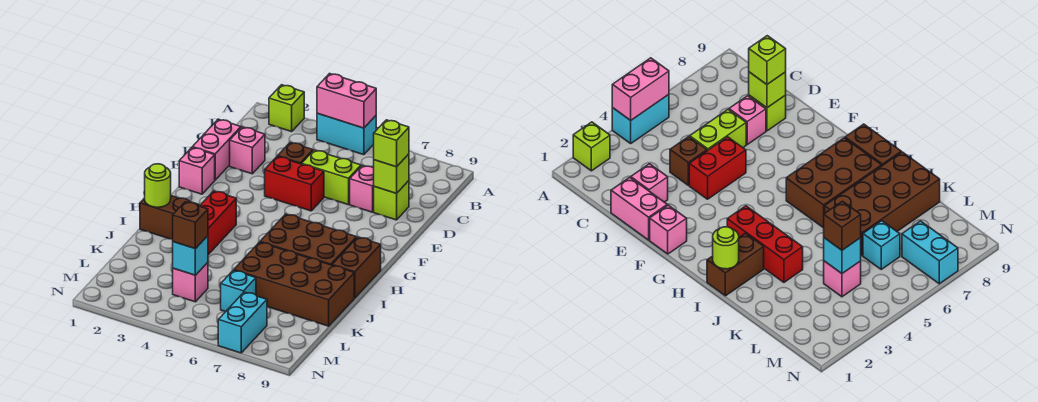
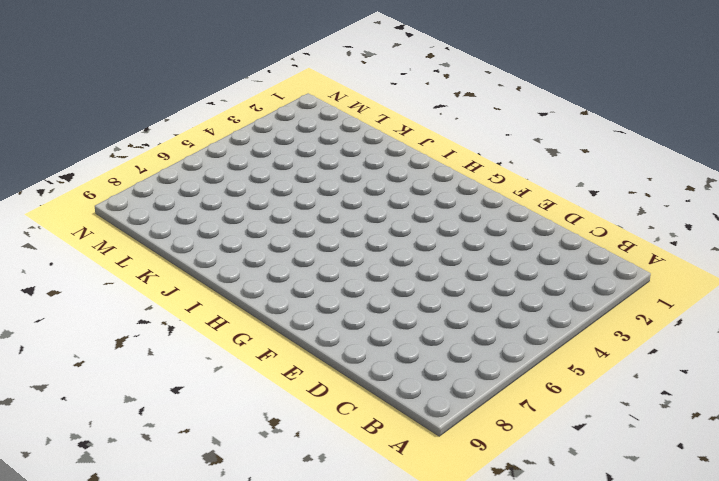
none -> lime 1x1 brick [269,85,304,132]
none -> cyan 1x2 brick [317,113,376,155]
none -> pink 1x2 brick [192,119,241,180]

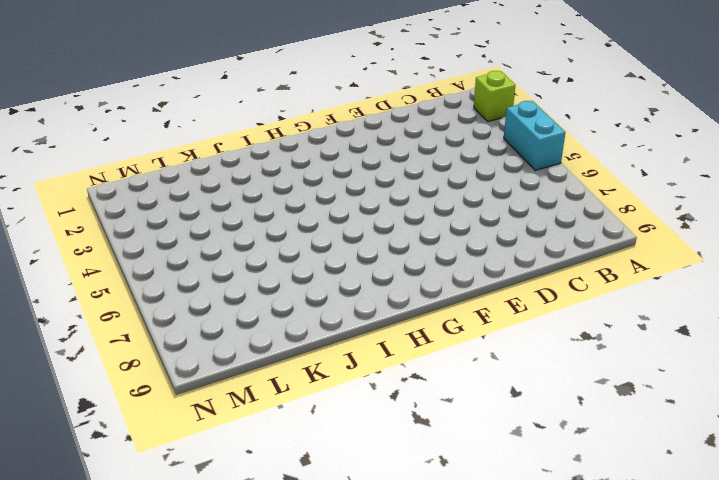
none -> pink 1x2 brick [192,119,241,180]
none -> pink 1x1 brick [230,127,265,174]
none -> brown 1x1 brick [278,142,313,164]

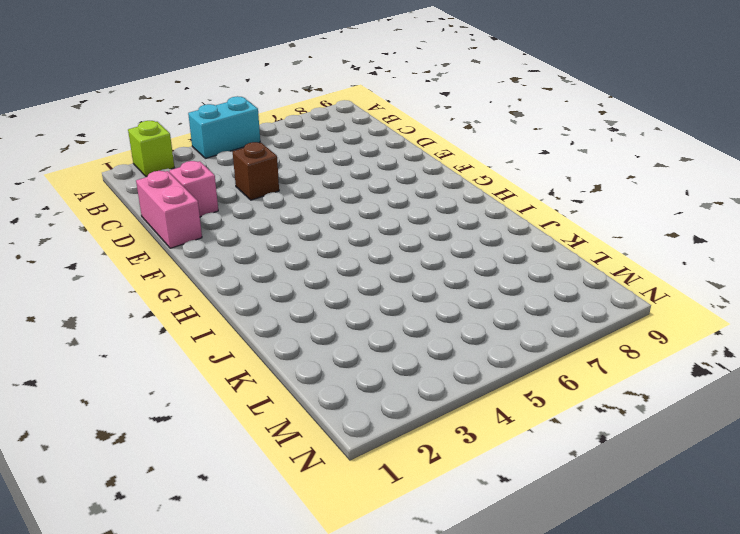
none -> lime 1x2 brick [302,150,361,205]
none -> pink 1x1 brick [350,165,374,212]
none -> lime 1x1 brick [374,181,409,220]

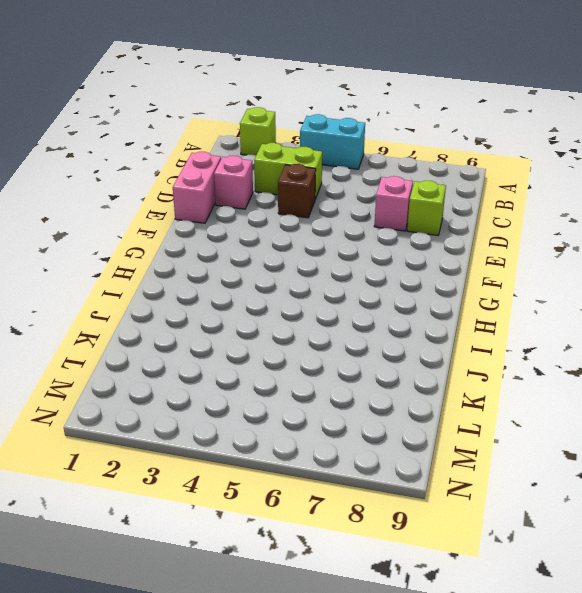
lime 1x2 brick [254,143,322,199] -> lime 1x2 brick moved to [302,150,361,205]
none -> red 1x2 brick [265,156,324,211]
none -> pink 1x1 brick [179,148,215,194]
none -> red 1x3 brick [200,191,236,255]

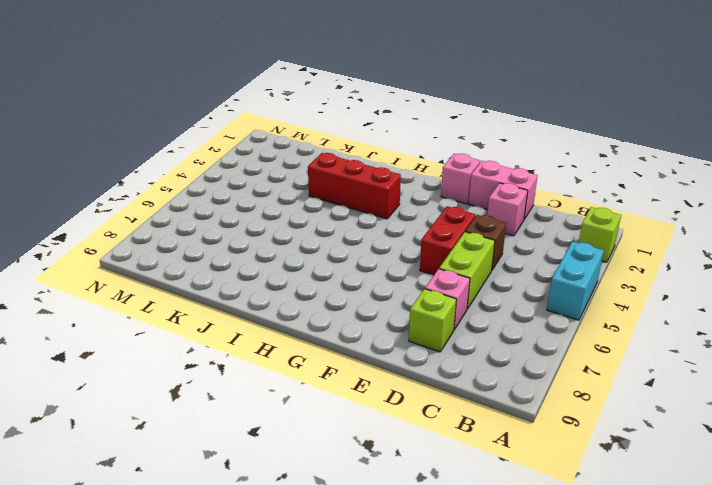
none -> brown 2x3 brick [260,214,357,265]
none -> brown 1x2 brick [332,237,381,298]
none -> brown 1x2 brick [140,196,199,239]

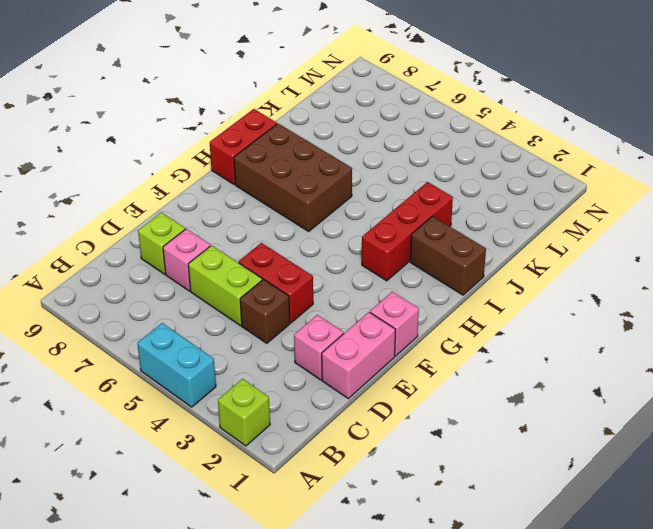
red 1x2 brick [210,109,277,185] -> brown 1x2 brick [332,237,381,298]
none -> brown 2x4 brick [234,242,354,326]
none -> pink 1x1 brick [173,262,208,302]
none -> cyan 1x1 brick [221,270,256,312]

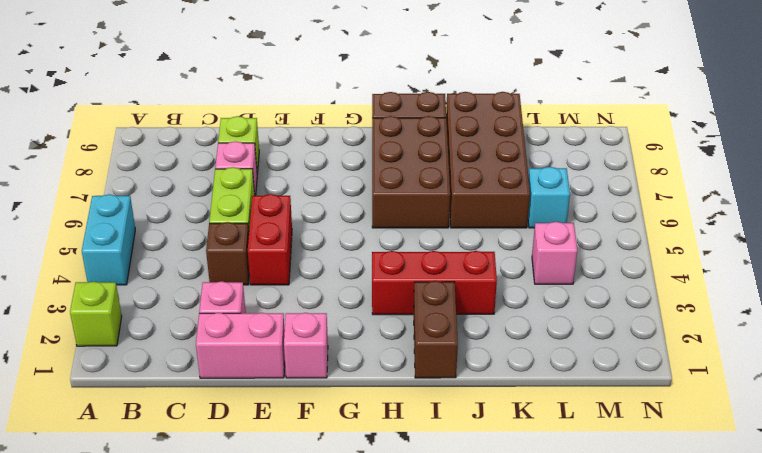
none -> cyan 1x2 brick [218,292,267,353]
none -> pink 1x2 brick [317,74,376,128]
none -> lime 1x1 brick [374,154,409,193]

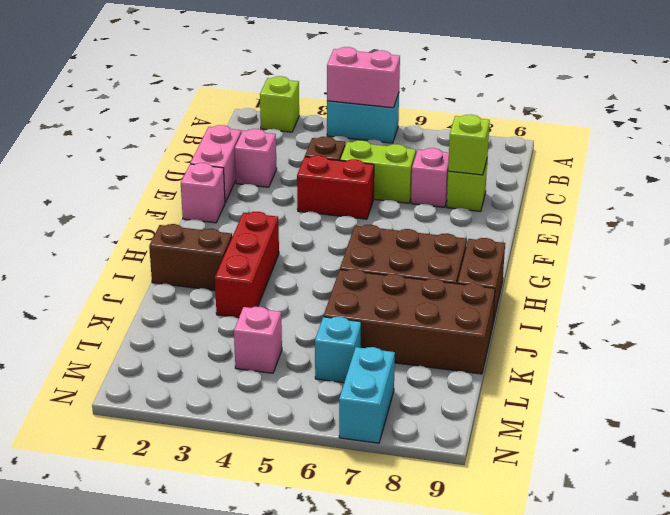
none -> lime 1x1 round brick [145,164,171,207]
none -> cyan 1x1 brick [173,236,208,275]
none -> lime 1x1 brick [374,120,409,167]

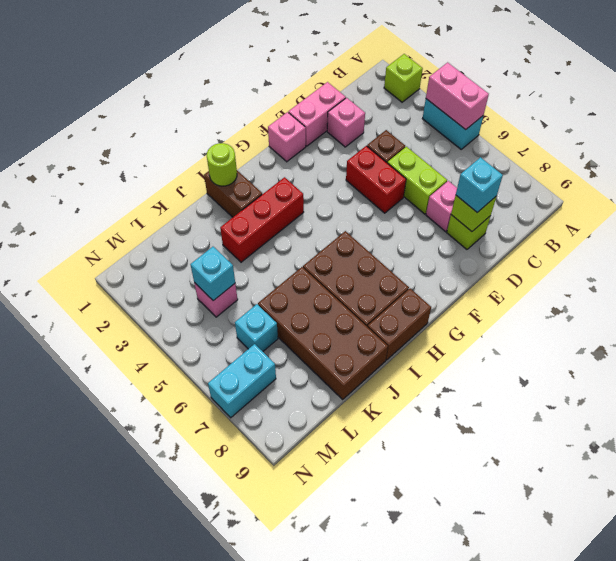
cyan 1x1 brick [456,157,503,212] -> lime 1x1 brick [374,120,409,167]
none -> brown 1x1 brick [173,202,208,249]

